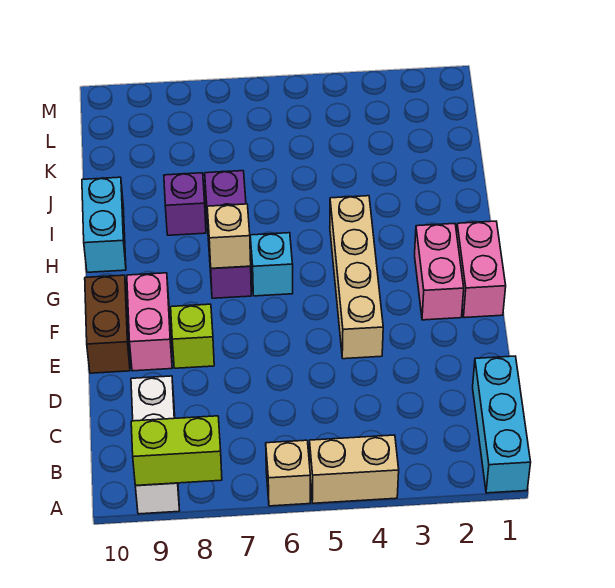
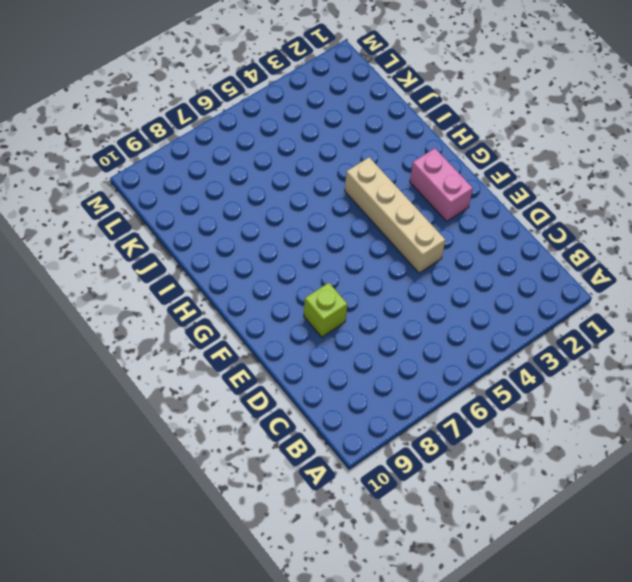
none -> cyan 1x3 brick [473,356,531,493]
none -> tan 1x2 brick [310,435,399,503]
none -> tan 1x1 brick [266,440,310,506]

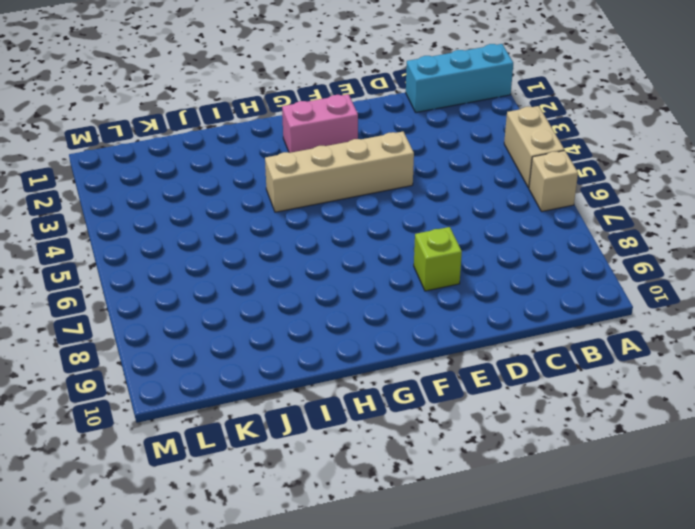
none -> white 1x3 brick [131,376,180,514]
none -> pink 1x2 brick [127,273,172,371]
none -> brown 1x2 brick [85,275,130,373]

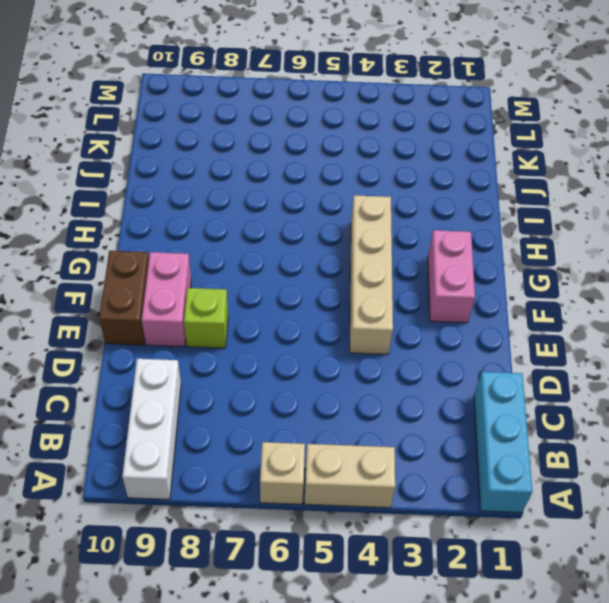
none -> pink 1x2 brick [457,221,506,318]
none -> cyan 1x1 brick [250,233,293,296]
none -> purple 1x3 brick [205,171,251,298]

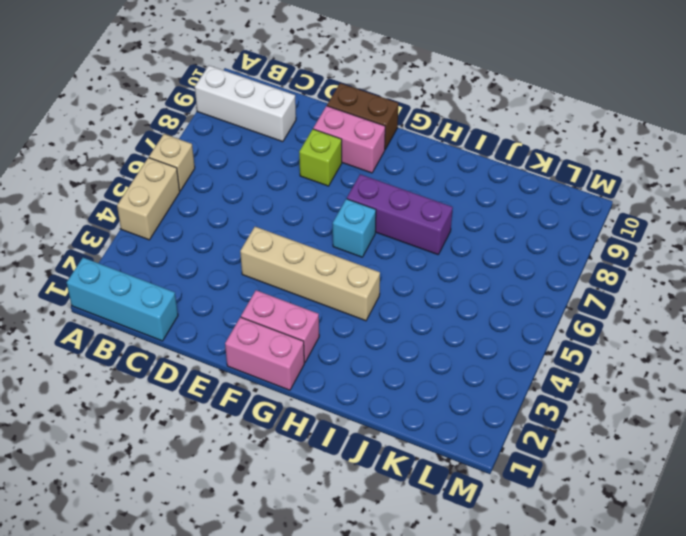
none -> cyan 1x2 brick [82,177,126,272]
none -> purple 1x1 brick [164,173,206,235]
none -> lime 1x2 brick [131,416,222,486]

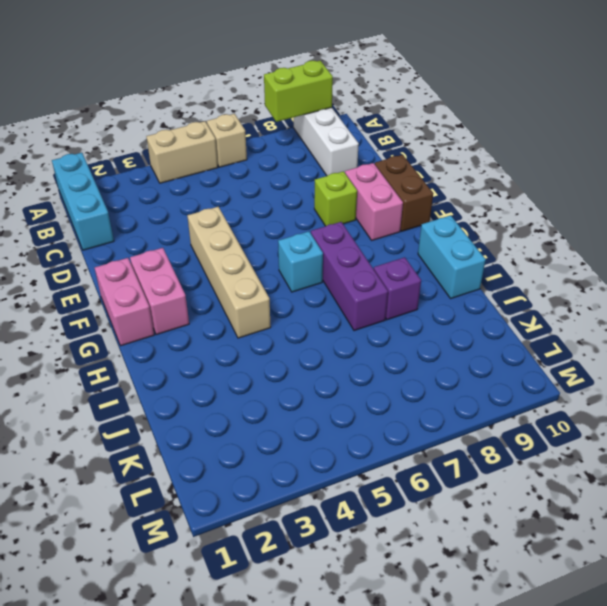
none -> tan 1x1 brick [207,204,251,268]

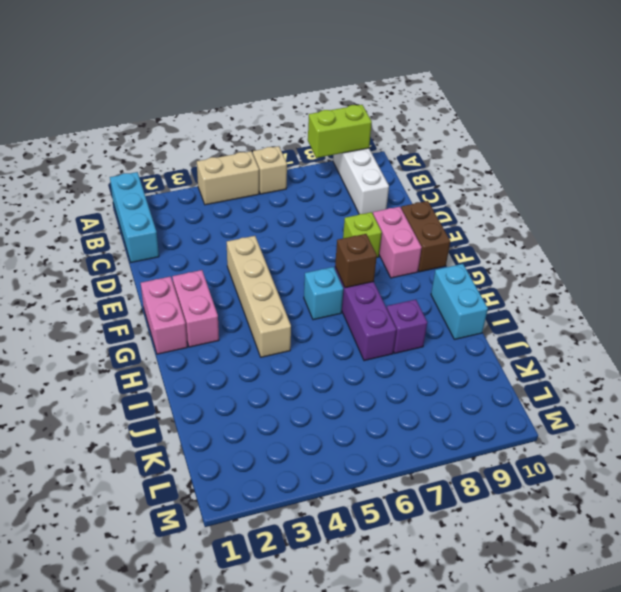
brown 1x1 brick [335,234,377,288] -> tan 1x1 brick [207,204,251,268]

